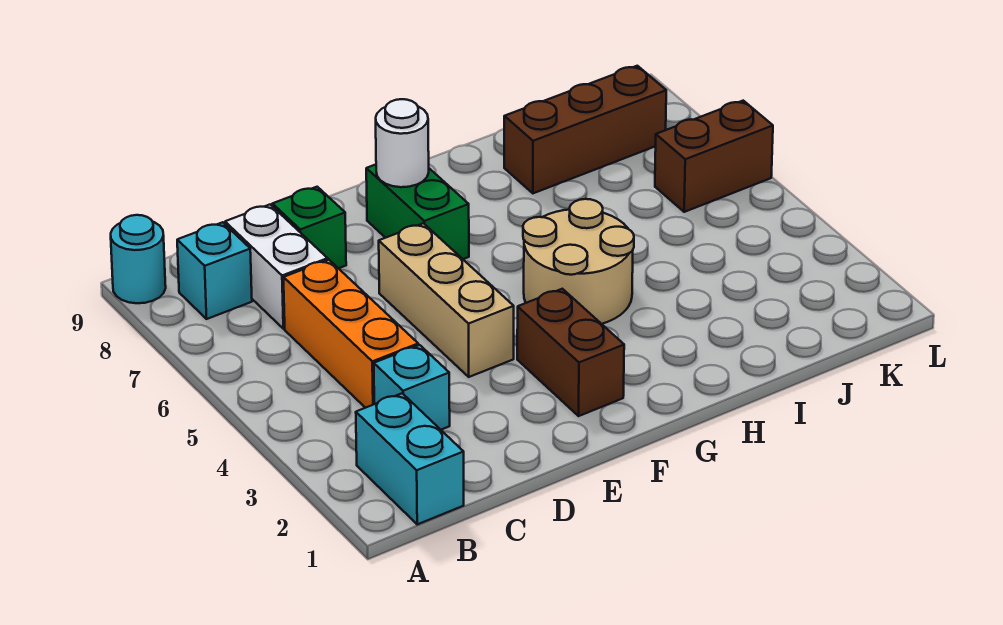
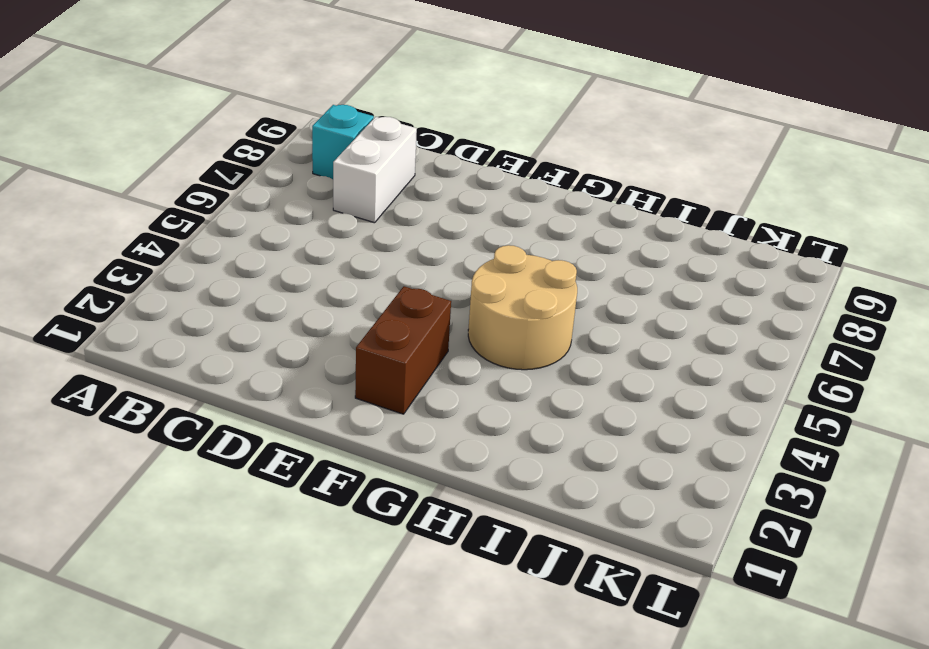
none -> cyan 1x1 round brick [111,215,166,303]
none -> cyan 1x2 brick [356,393,464,524]
none -> cyan 1x1 brick [374,345,450,430]

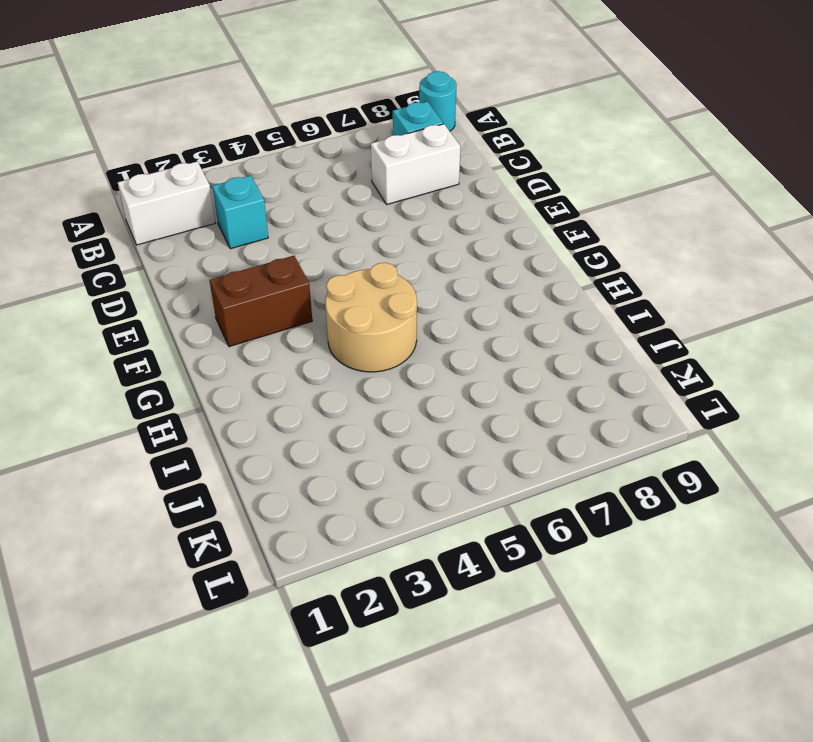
white 1x2 brick [118,161,215,245] -> cyan 1x2 brick [356,393,464,524]
none -> orange 1x3 brick [283,260,418,408]
none -> green 1x1 brick [272,187,346,268]
none -> tan 1x3 brick [379,223,514,377]

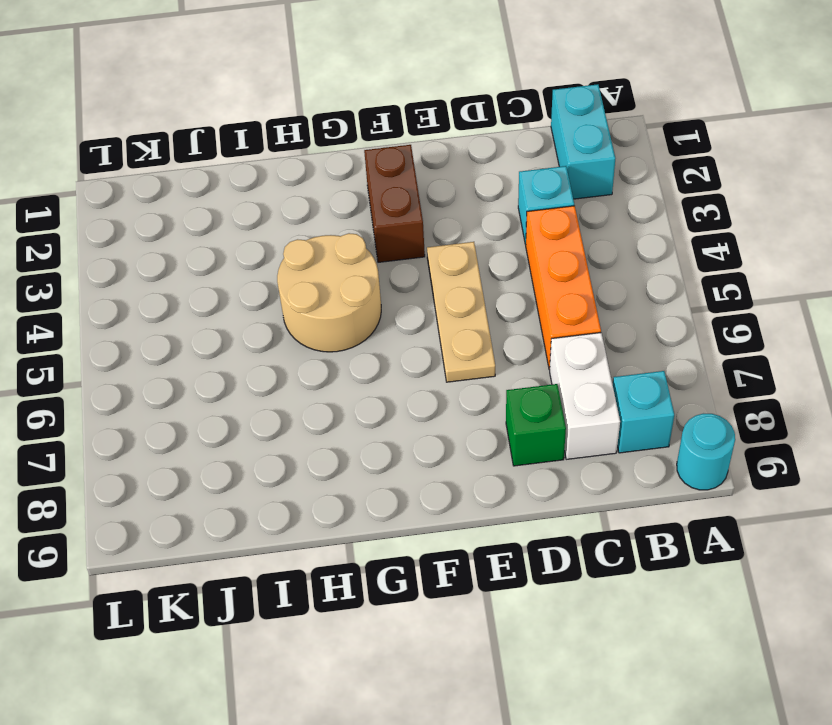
tan 1x3 plate [427,242,495,382] -> tan 1x3 brick [379,223,514,377]
none -> green 1x2 brick [366,165,469,259]
none -> brown 1x3 brick [504,66,666,193]
none -> brown 1x2 brick [655,101,773,212]

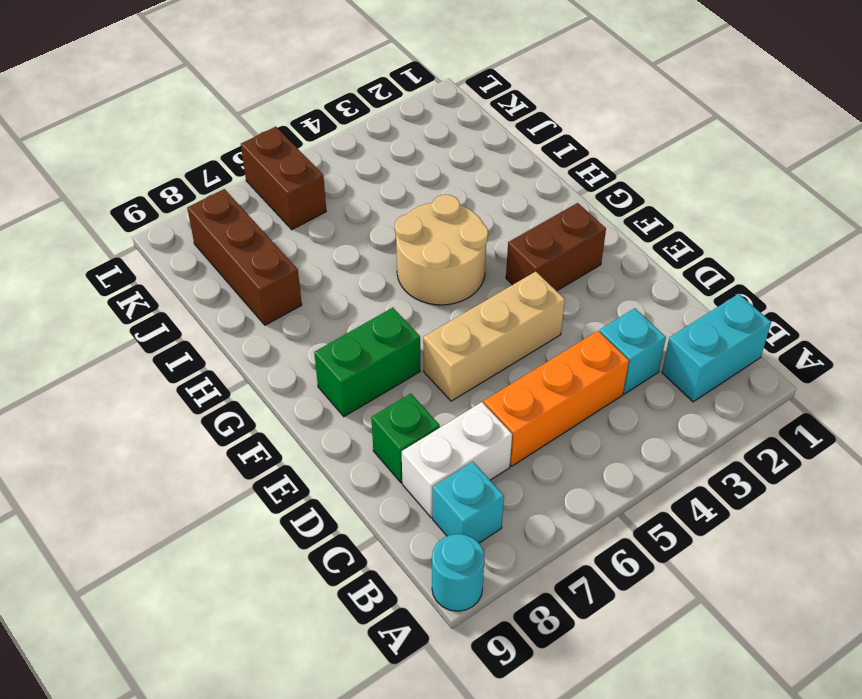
none -> white 1x1 round brick [376,99,429,187]

